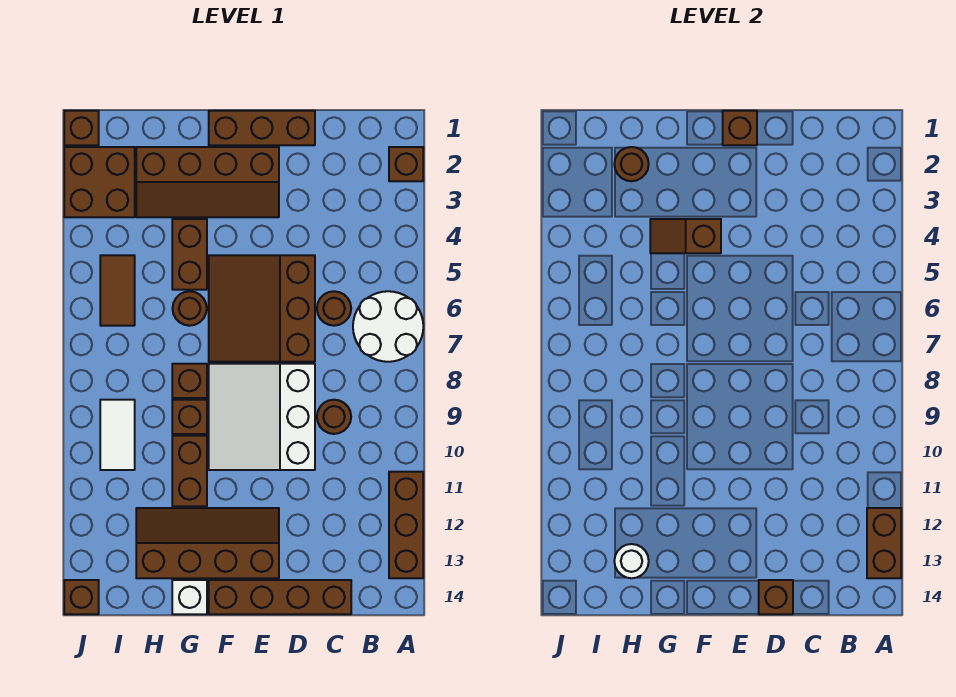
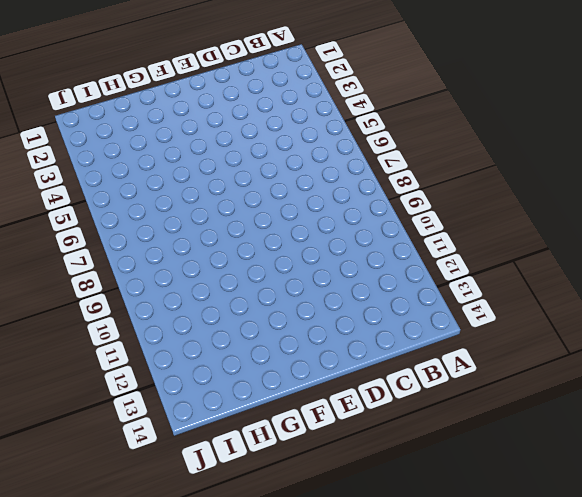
none -> brown 1x1 brick [389,147,423,181]
none -> white 2x2 round brick [353,291,423,362]
none -> brown 1x3 brick [389,472,423,578]

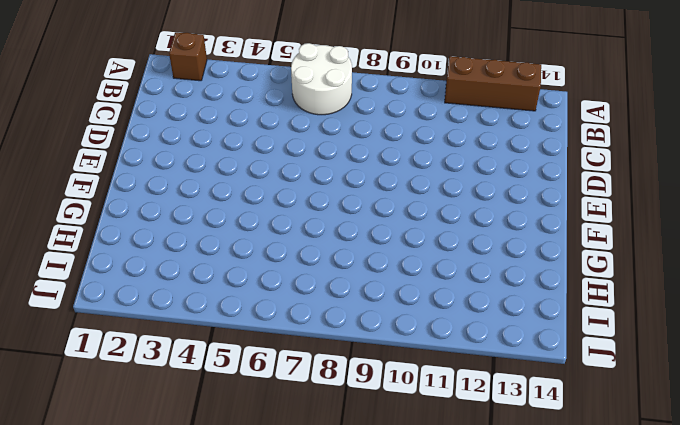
none -> brown 1x1 round brick [317,291,351,326]
none -> brown 1x1 round brick [317,400,351,434]
none -> brown 1x4 brick [209,580,351,614]

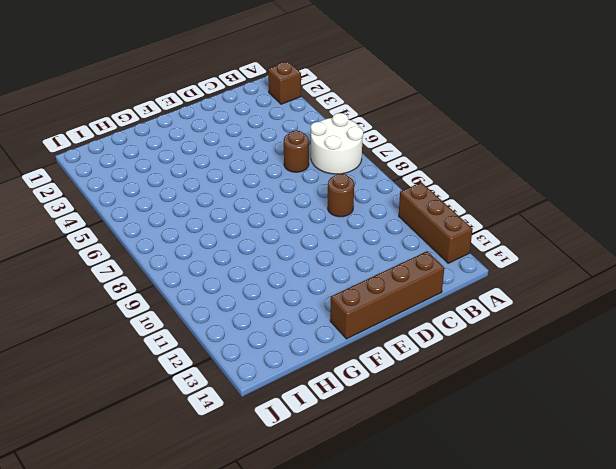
none -> brown 1x3 brick [209,111,315,145]
none -> brown 3x3 slope [209,255,315,362]
none -> white 3x3 slope [209,364,315,470]

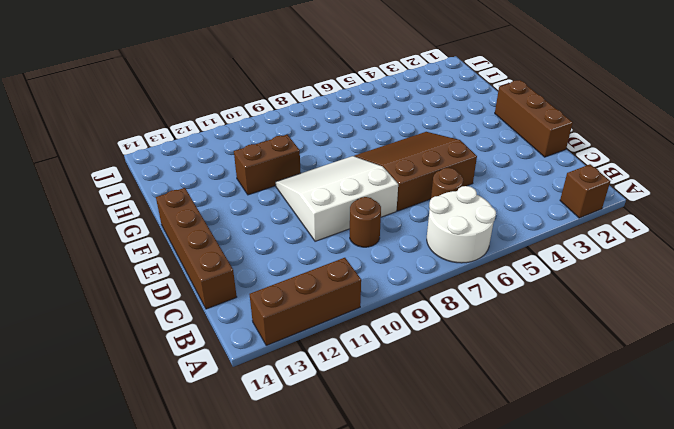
none -> brown 2x4 slope [136,147,279,217]
none -> brown 2x4 slope [136,508,279,578]
none -> brown 1x2 brick [172,219,207,290]

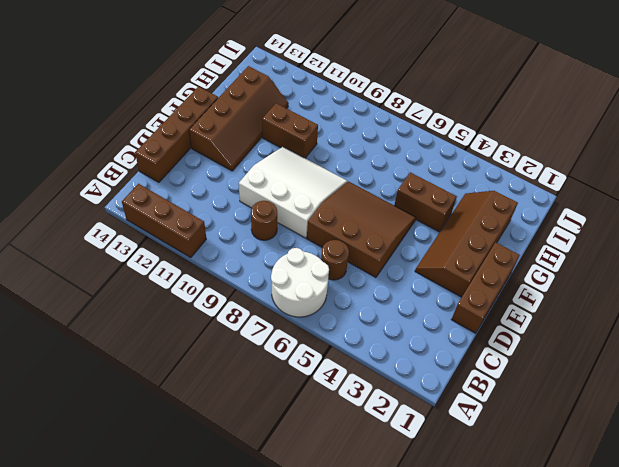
none -> brown 1x1 brick [389,147,423,181]
none -> brown 1x1 round brick [173,291,207,326]
none -> brown 1x1 brick [172,364,207,398]

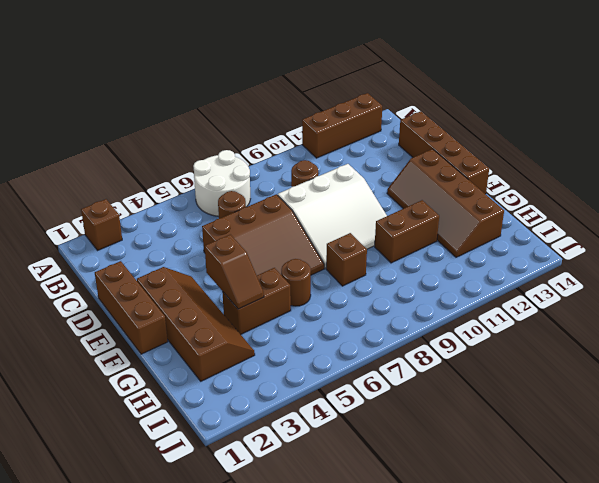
none -> brown 1x1 brick [172,400,207,434]
none -> white 1x1 brick [172,580,207,614]
none -> brown 2x2 brick [64,147,135,217]

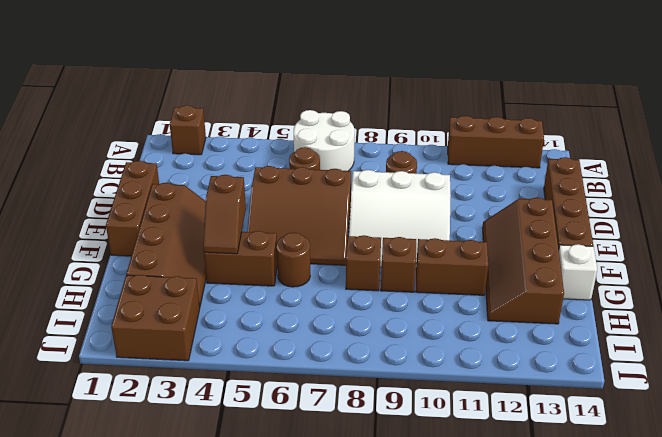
none -> brown 1x2 tile [100,255,135,326]
none -> white 1x2 tile [100,400,135,470]
none -> brown 1x1 brick [64,111,99,145]

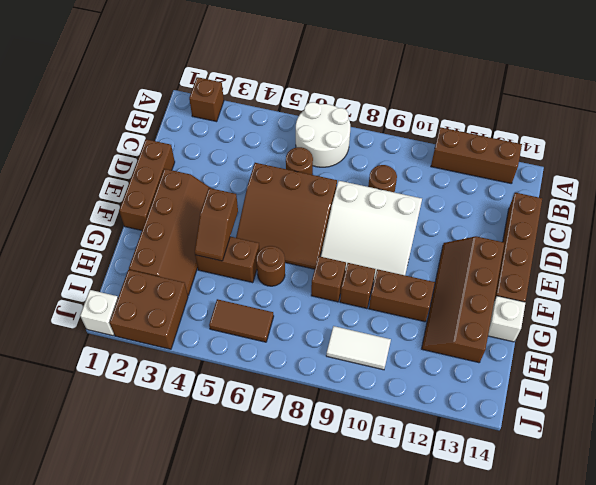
white 1x1 brick [80,290,118,336] -> brown 1x1 brick [64,111,99,145]
none -> brown 1x1 brick [64,580,99,614]
none -> brown 1x2 brick [867,508,901,578]
none -> brown 1x1 brick [759,580,793,614]

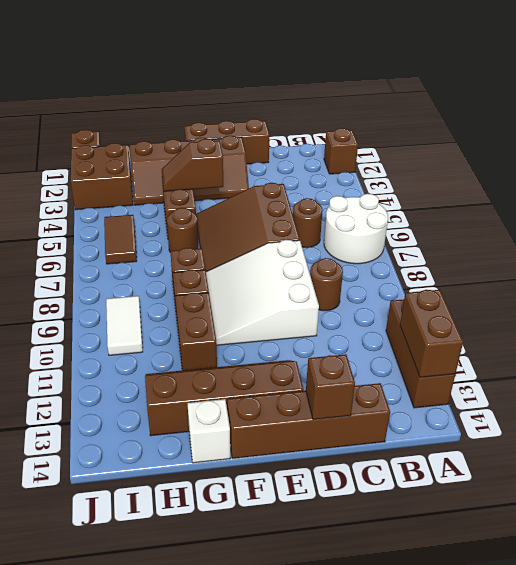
none -> brown 1x1 brick [64,580,99,614]
none -> brown 1x1 brick [723,111,757,145]
none -> brown 1x1 round brick [614,147,649,181]

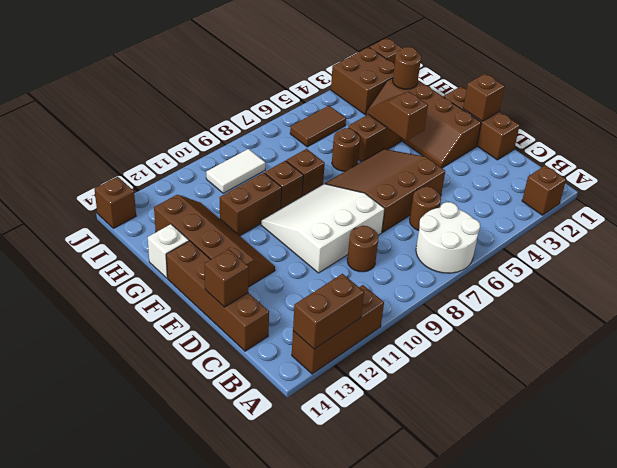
none -> white 1x1 round brick [614,544,649,578]

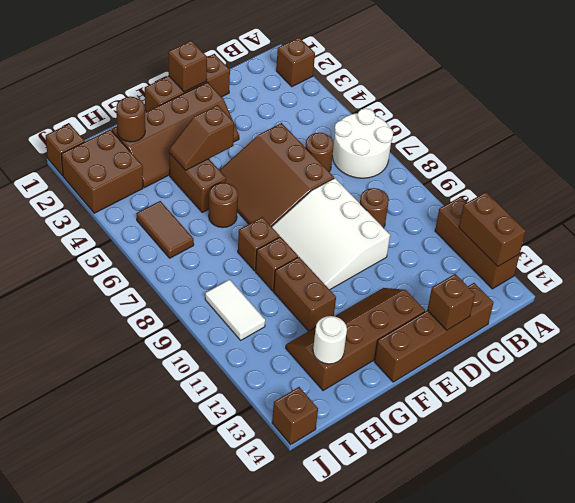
none -> white 1x1 brick [172,580,207,614]

